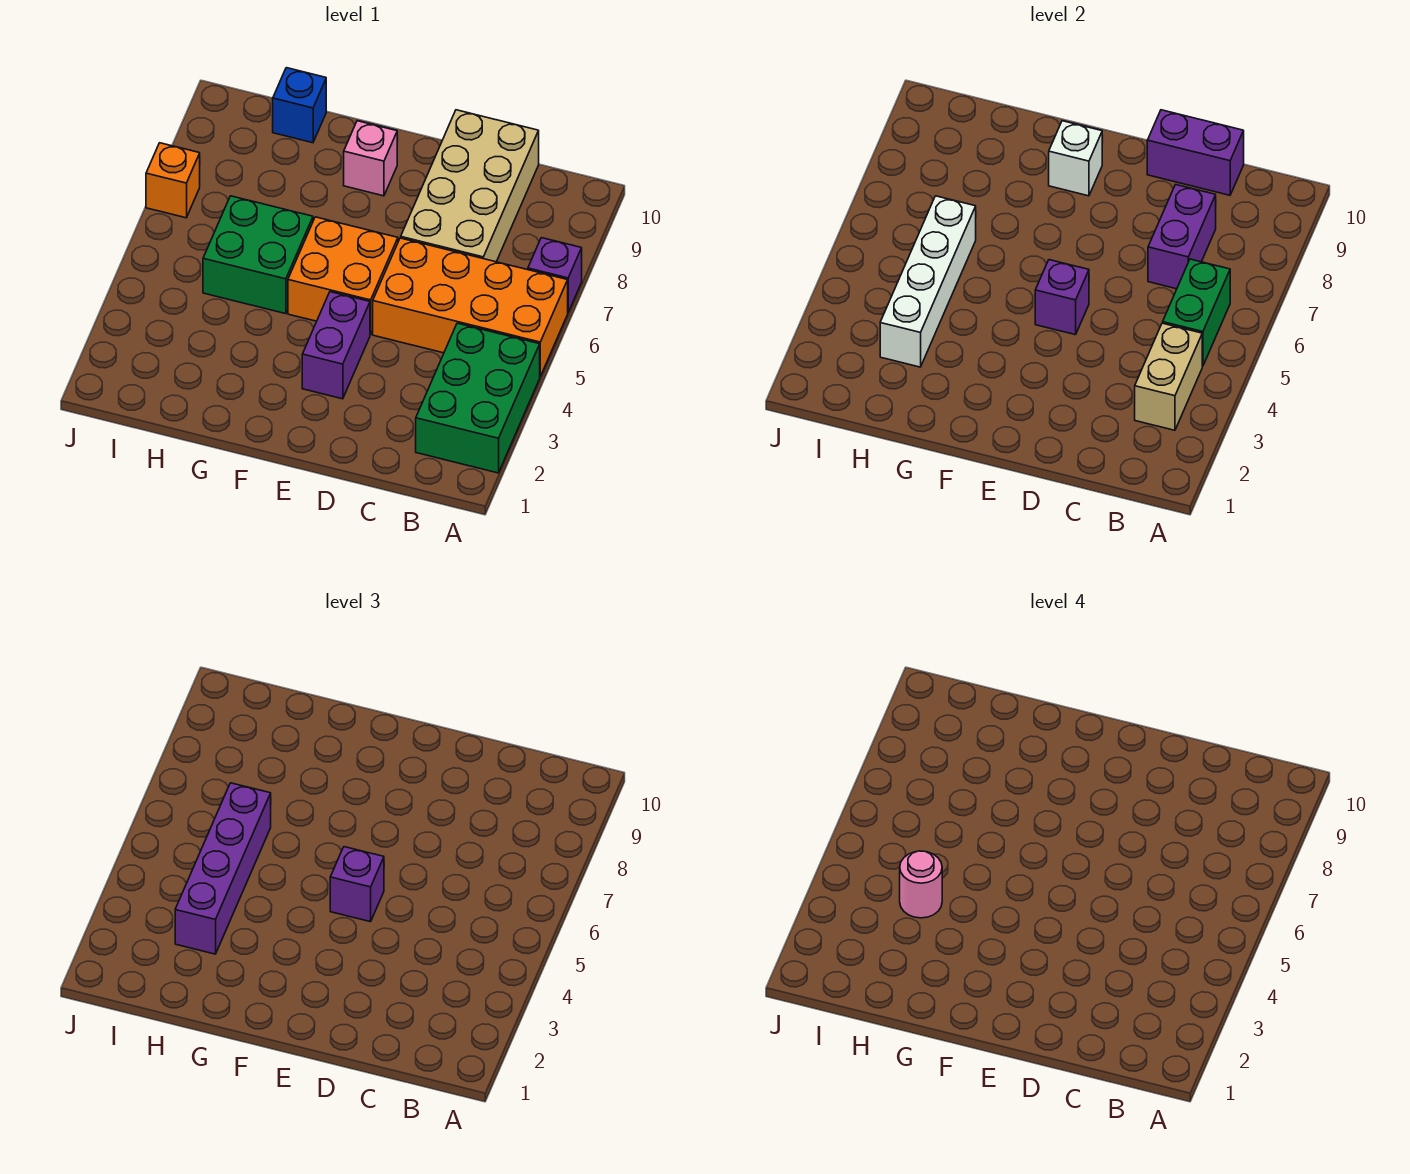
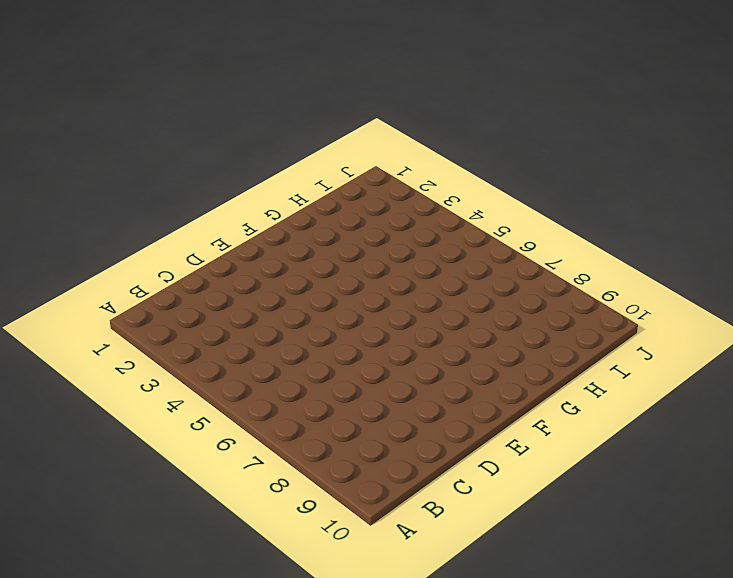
none -> green 2x3 brick [416,323,540,473]
none -> orange 2x4 brick [373,238,568,376]
none -> purple 1x1 brick [528,238,582,312]

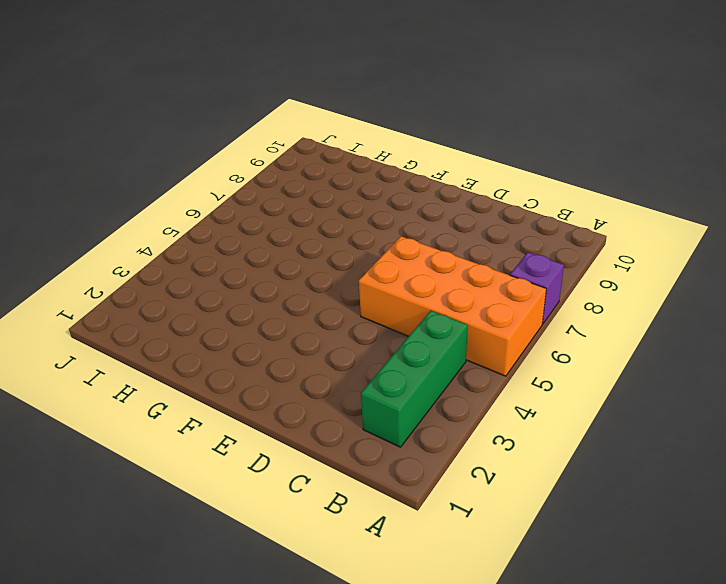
green 1x3 brick [361,311,468,447] -> green 2x3 brick [416,323,540,473]
none -> tan 2x4 brick [401,110,539,262]
none -> purple 1x2 brick [302,292,370,399]
none -> orange 2x2 brick [288,217,398,335]

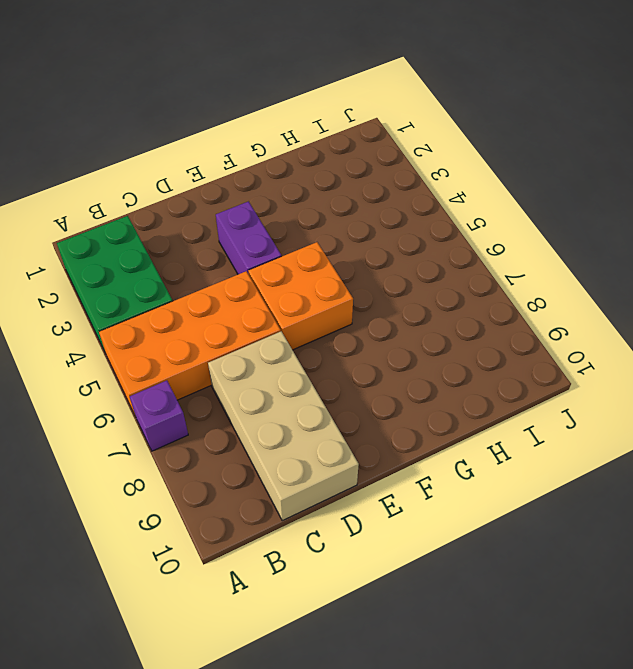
none -> pink 1x1 brick [344,121,397,196]
none -> green 2x2 brick [203,196,313,314]
none -> blue 1x1 brick [273,68,326,143]

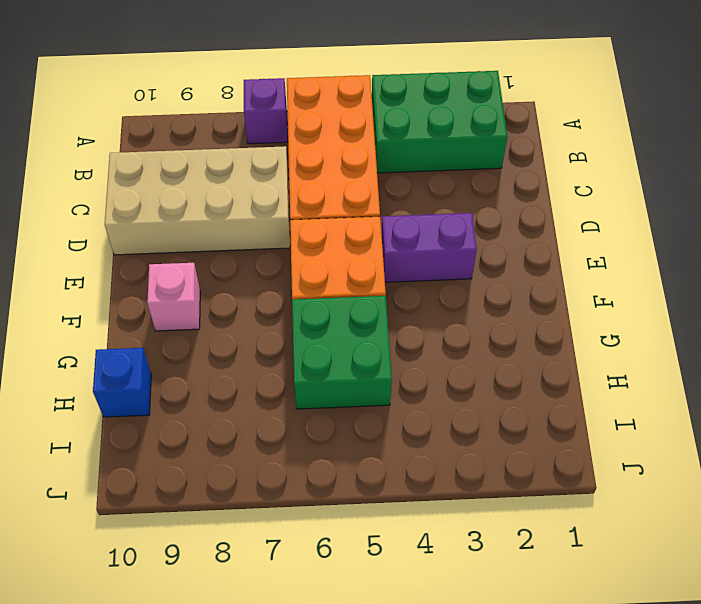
none -> orange 1x1 brick [146,143,200,218]
none -> tan 1x2 brick [1135,323,1202,430]
none -> green 1x2 brick [1163,259,1230,366]

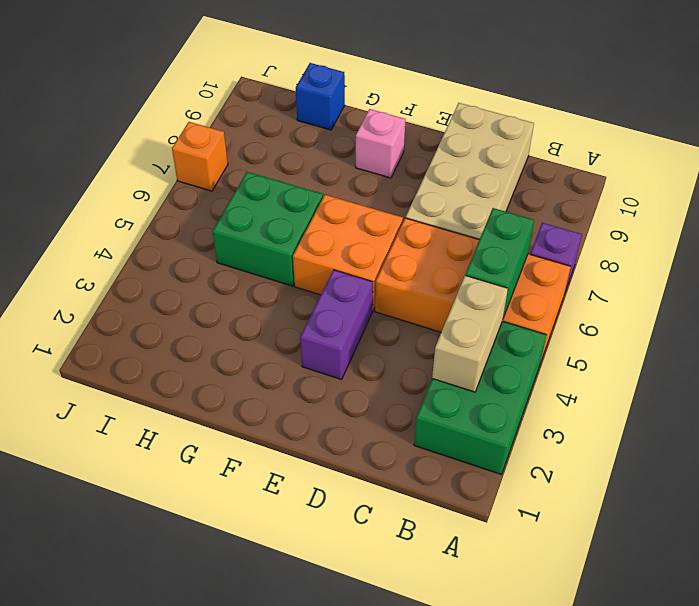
none -> purple 1x2 brick [1148,185,1216,289]
none -> purple 1x2 brick [1147,110,1244,195]
none -> purple 1x1 brick [1035,260,1089,335]

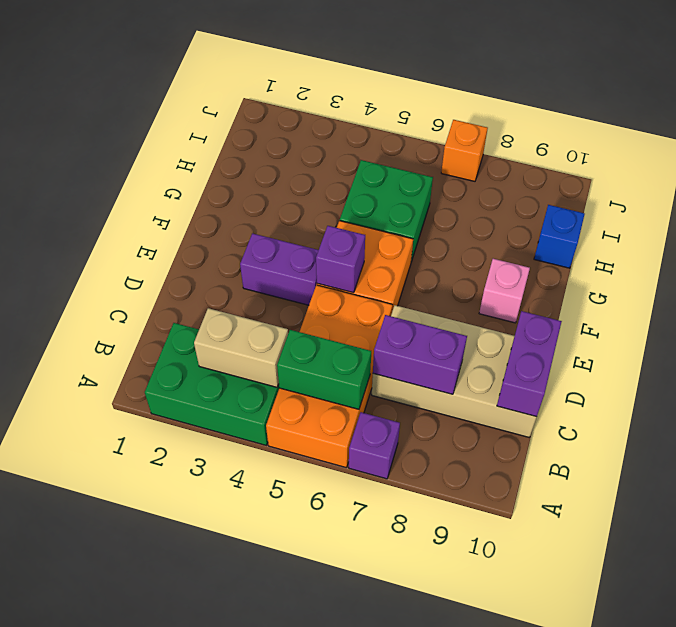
none -> white 1x1 brick [1049,121,1102,196]
none -> white 1x4 brick [880,196,976,367]
none -> purple 1x1 brick [330,847,384,922]

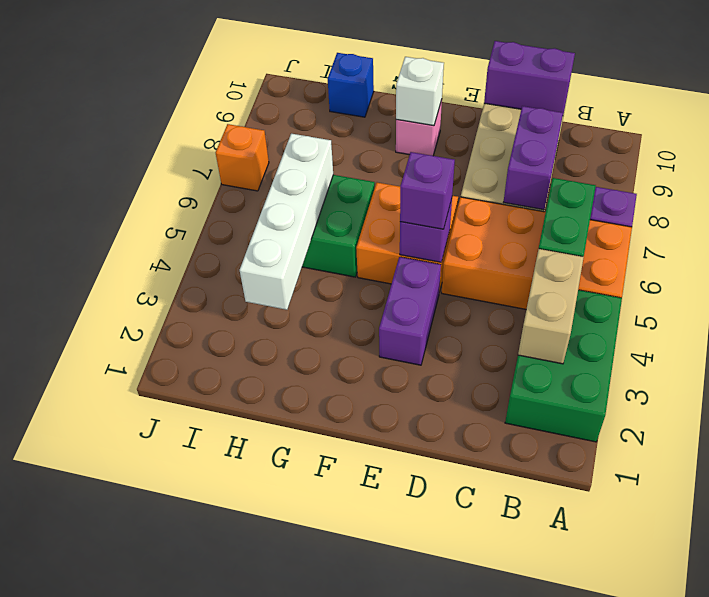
none -> purple 1x4 brick [175,783,271,954]
none -> pink 1x1 round brick [900,851,942,918]

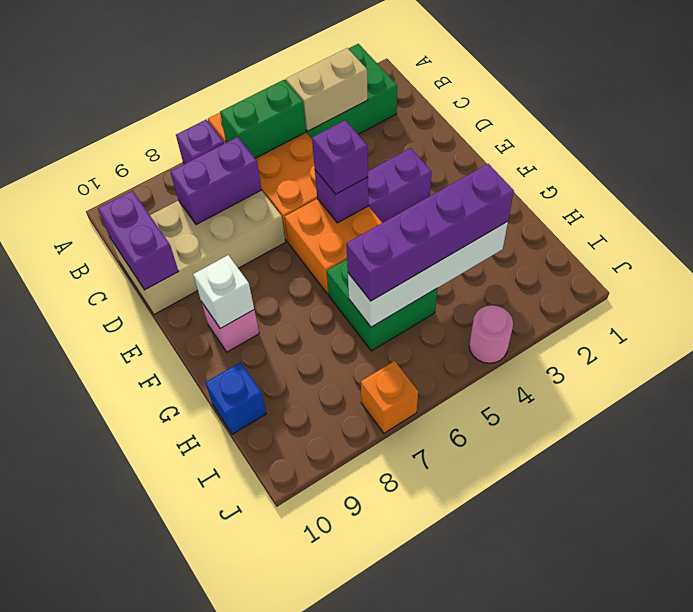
pink 1x1 round brick [469,305,513,363] -> pink 1x1 round brick moved to [900,851,942,918]

